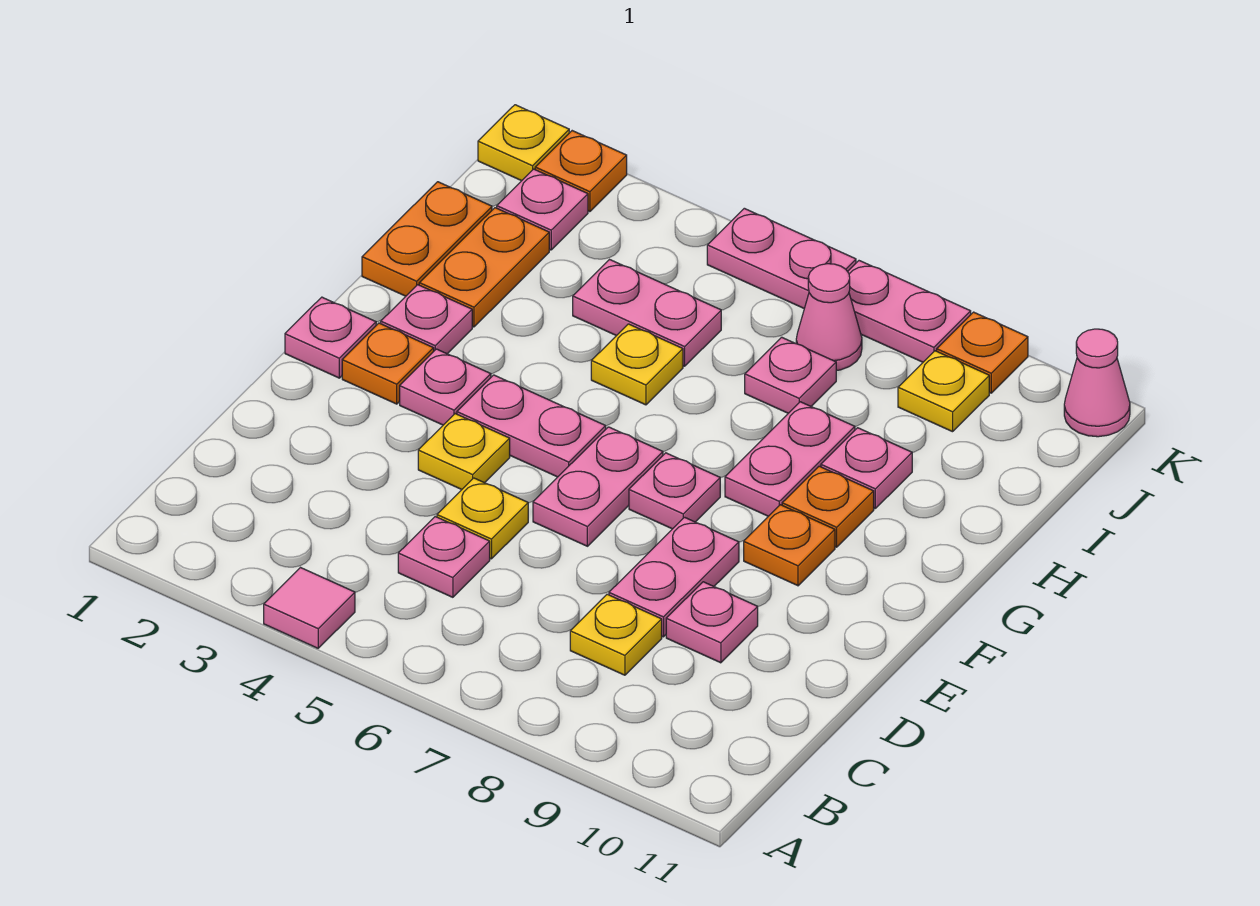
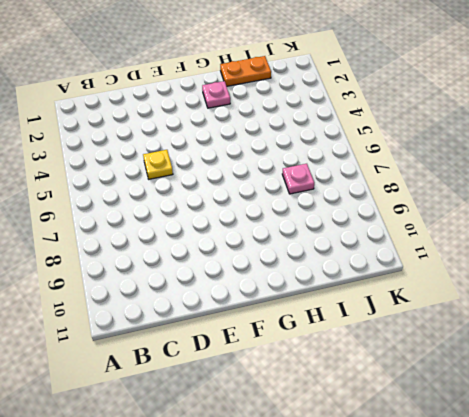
none -> pink 1x1 tile [264,568,355,648]
none -> pink 1x1 plate [398,517,490,597]
none -> yellow 1x1 plate [570,594,662,675]
none -> pink 1x2 plate [609,517,739,637]

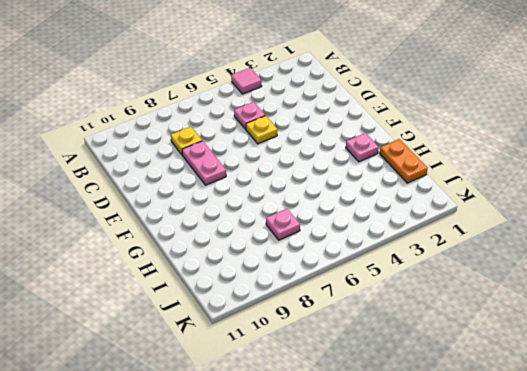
none -> pink 1x1 plate [666,582,758,663]
none -> yellow 1x1 plate [418,414,510,490]
none -> pink 1x2 plate [533,427,663,546]
none -> pink 1x1 plate [285,297,376,378]

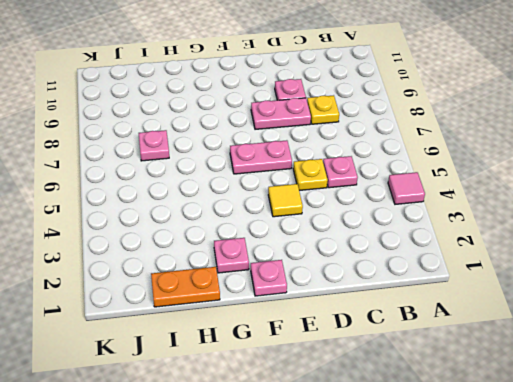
yellow 1x1 tile [268,184,303,217] -> yellow 1x1 plate [418,414,510,490]
none -> orange 1x1 plate [342,323,434,404]
none -> pink 1x1 plate [400,349,491,425]
none -> pink 1x2 plate [457,375,606,477]
none -> pink 1x1 plate [629,453,720,529]

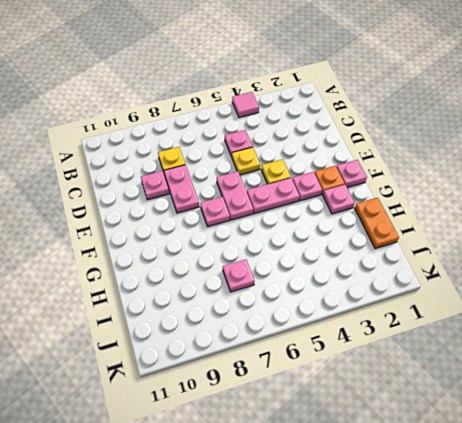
none -> orange 1x1 plate [744,505,835,586]
none -> pink 1x2 plate [725,402,855,516]
none -> orange 1x1 plate [782,466,874,547]
none -> orange 1x2 plate [419,208,549,327]

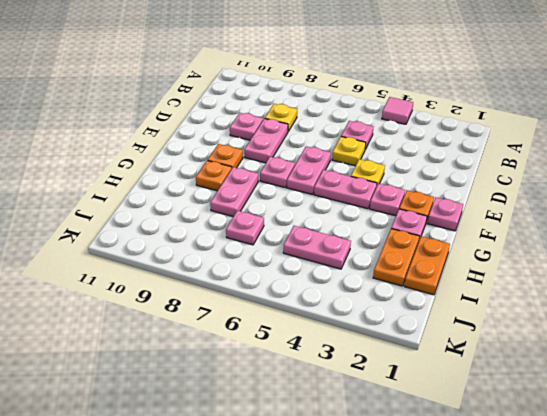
none -> yellow 1x1 plate [591,324,683,405]
none -> pink 1x1 plate [821,428,912,508]
none -> pink 1x1 plate [497,169,588,250]
none -> pink 1x1 cone [796,264,862,371]

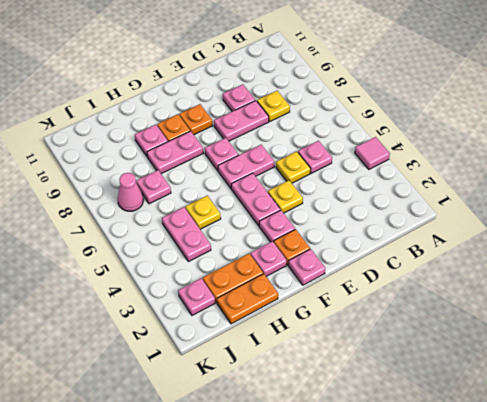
none -> yellow 1x1 plate [898,351,989,432]
none -> yellow 1x1 plate [478,105,569,181]
none -> orange 1x1 plate [535,131,627,212]
none -> pink 1x2 plate [707,208,856,308]

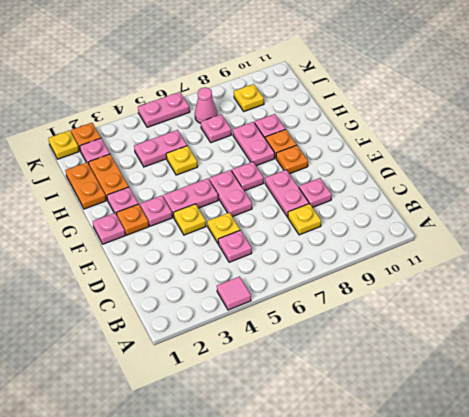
none -> pink 1x2 plate [848,261,971,362]
none -> orange 1x1 plate [937,312,1028,393]
none -> pink 1x1 cone [1064,329,1130,437]

